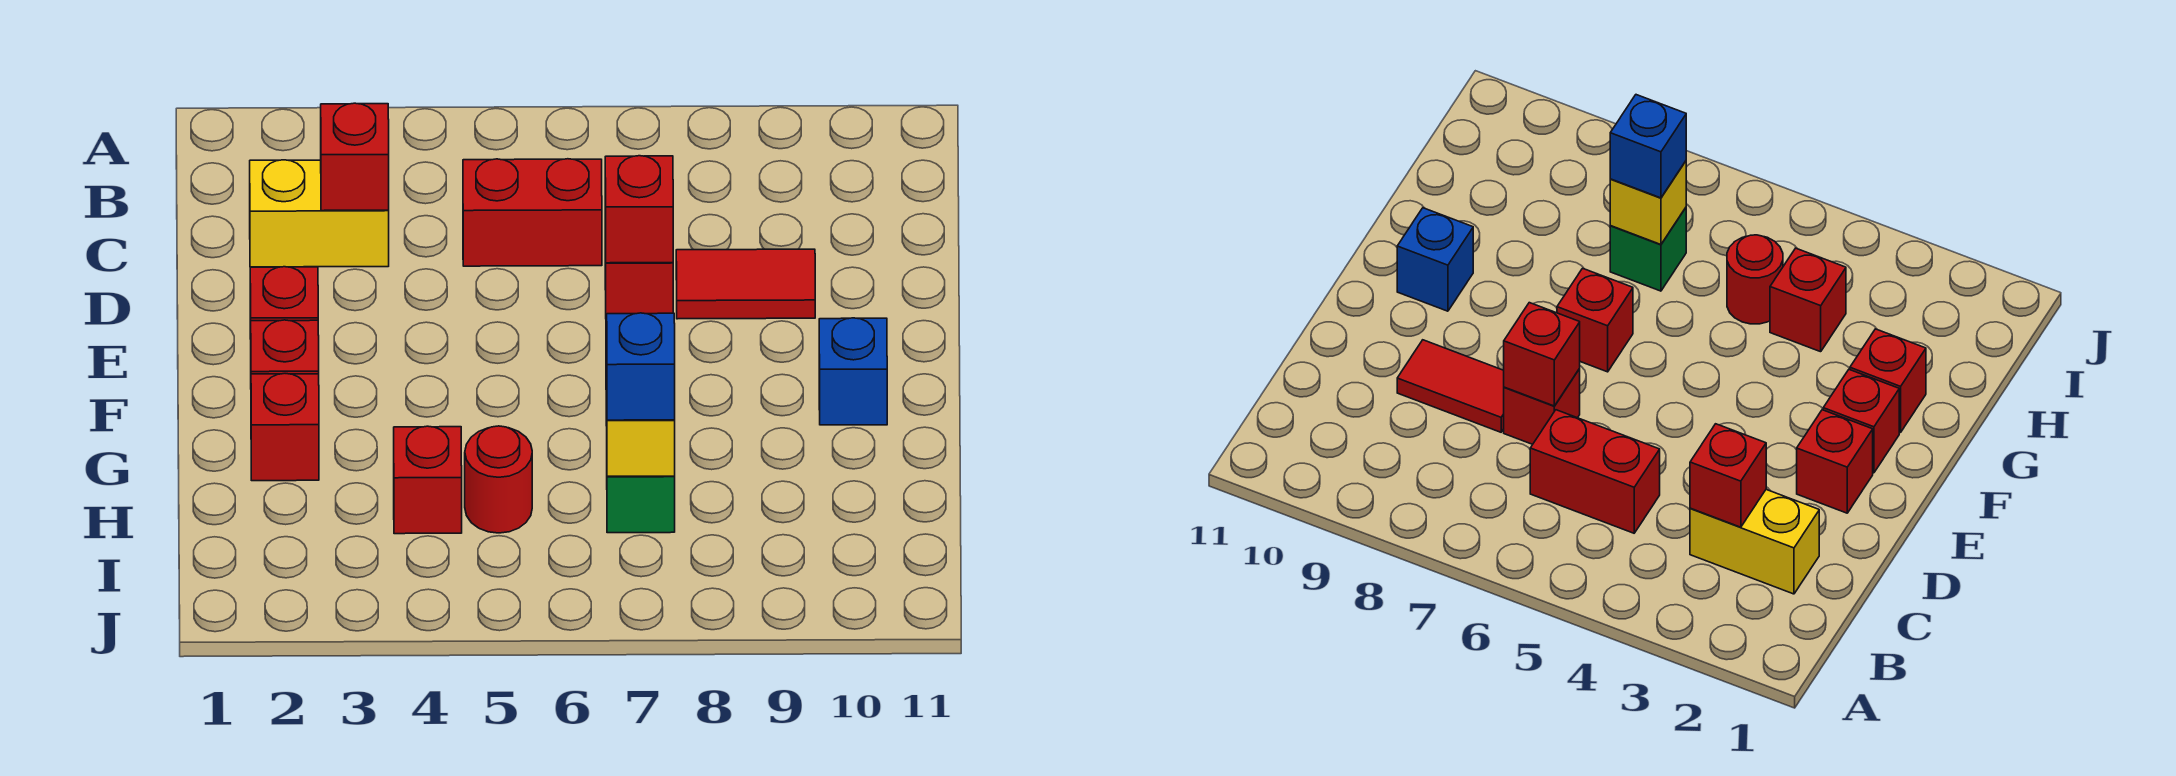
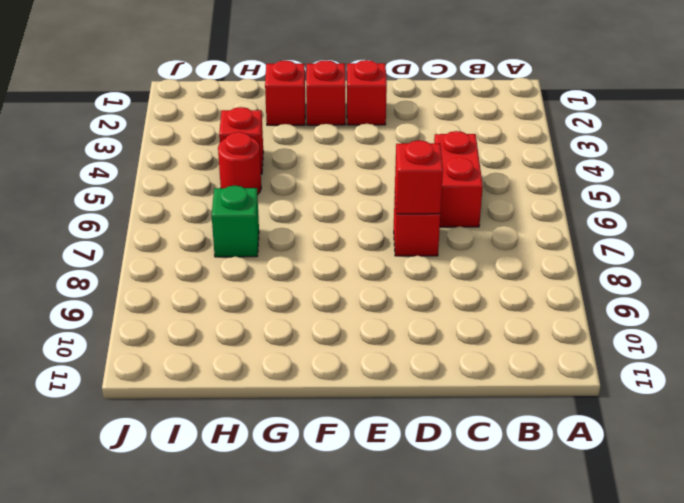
none -> yellow 1x2 brick [250,160,389,267]
none -> red 1x2 tile [676,249,815,319]
none -> red 1x1 brick [1557,268,1633,372]

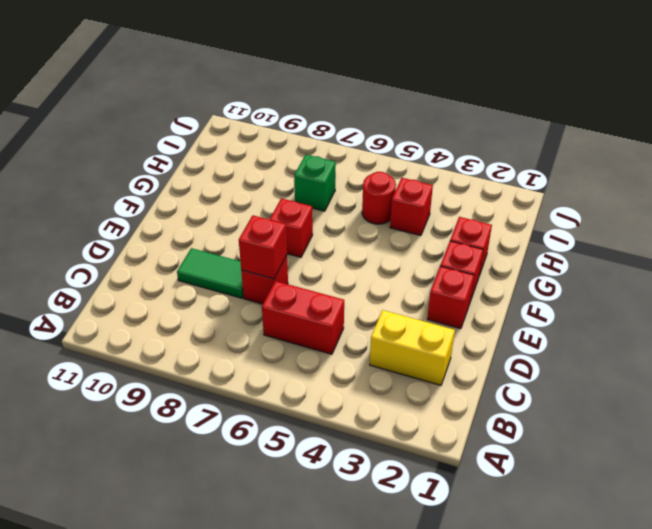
green 1x2 tile [177,248,244,298] -> red 1x2 tile [676,249,815,319]
none -> blue 1x1 brick [819,318,887,425]
none -> red 1x1 brick [321,103,389,211]
none -> yellow 1x1 brick [607,420,675,476]

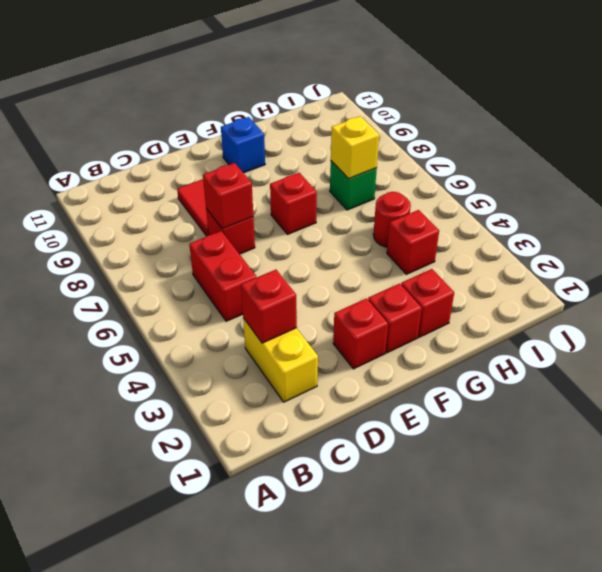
none -> blue 1x1 brick [606,313,675,420]

